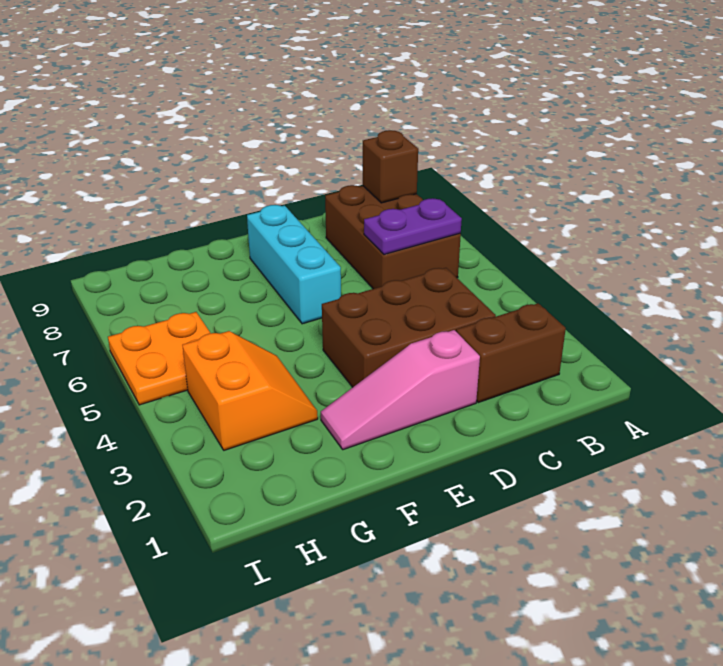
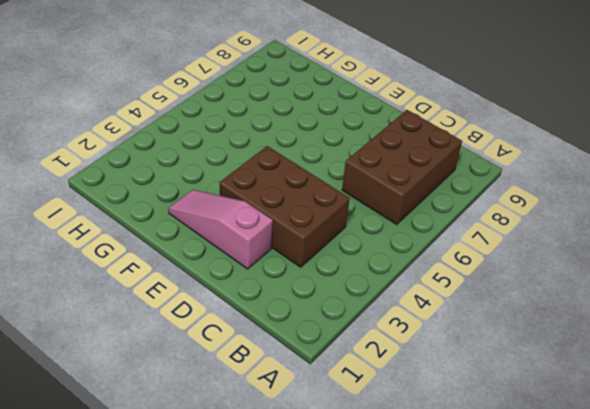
none -> brown 1x2 brick [456,303,566,403]
none -> cyan 1x3 brick [247,205,341,324]

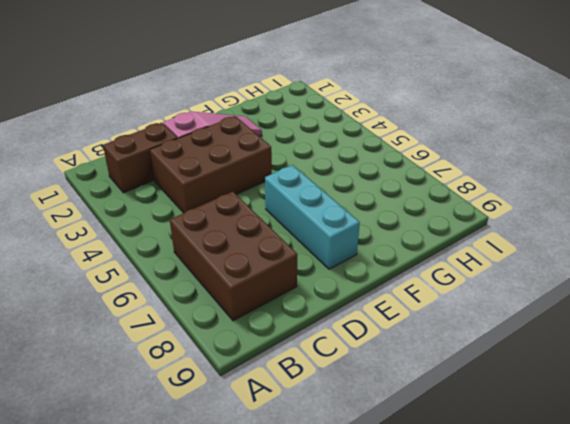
none -> orange 2x2 slope [182,331,318,450]
none -> orange 2x2 plate [108,312,210,405]

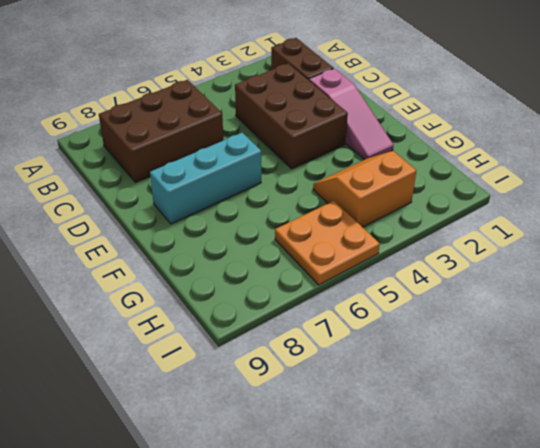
none -> purple 1x2 plate [364,198,462,254]
none -> brown 1x1 brick [363,130,418,203]

